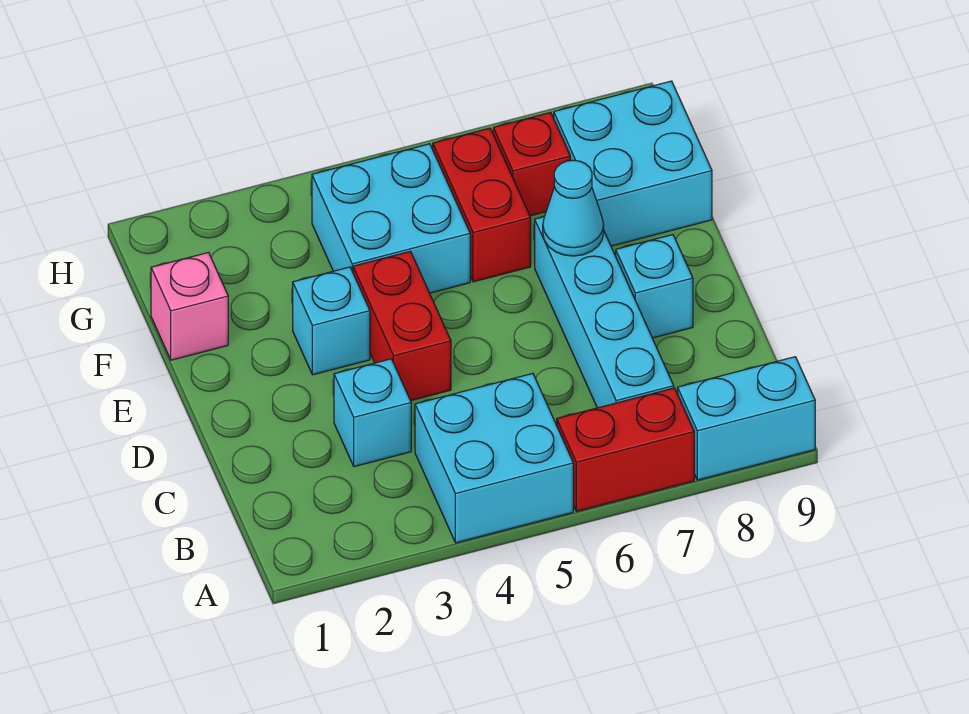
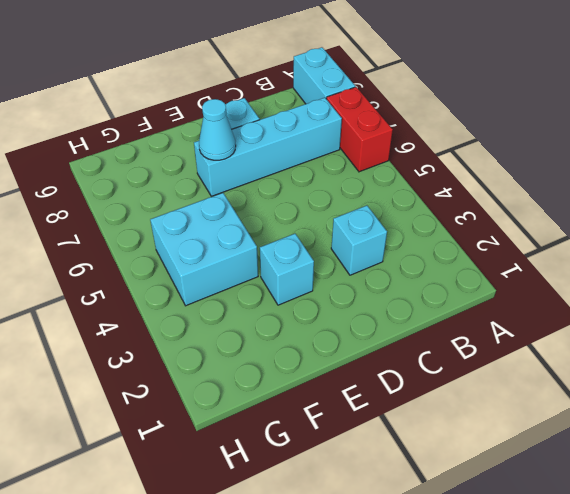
none -> cyan 2x2 brick [415,373,573,543]
none -> red 1x2 brick [353,251,451,401]
none -> pink 1x1 brick [151,252,228,360]

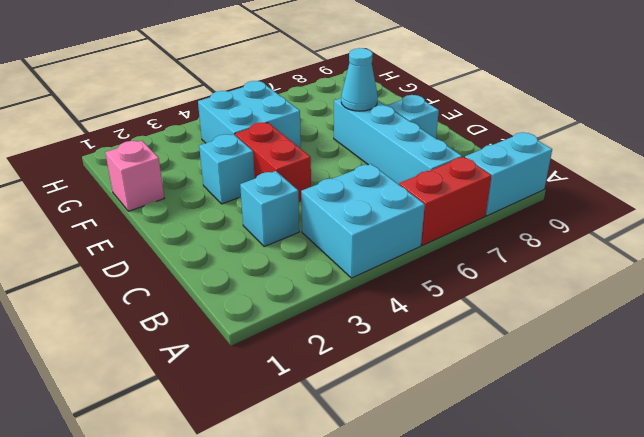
none -> red 1x2 brick [433,128,531,282]
none -> cyan 2x2 brick [554,81,712,246]
none -> red 1x1 brick [493,112,570,216]

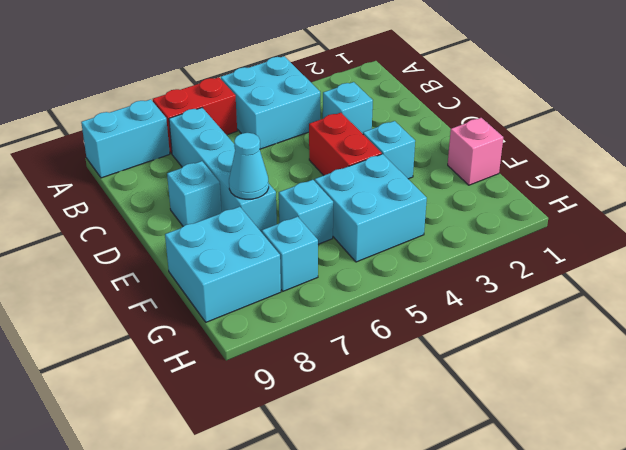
cyan 1x1 brick [279,180,333,244] -> red 1x2 brick [433,128,531,282]
cyan 1x1 brick [262,217,318,291] -> red 1x1 brick [493,112,570,216]

